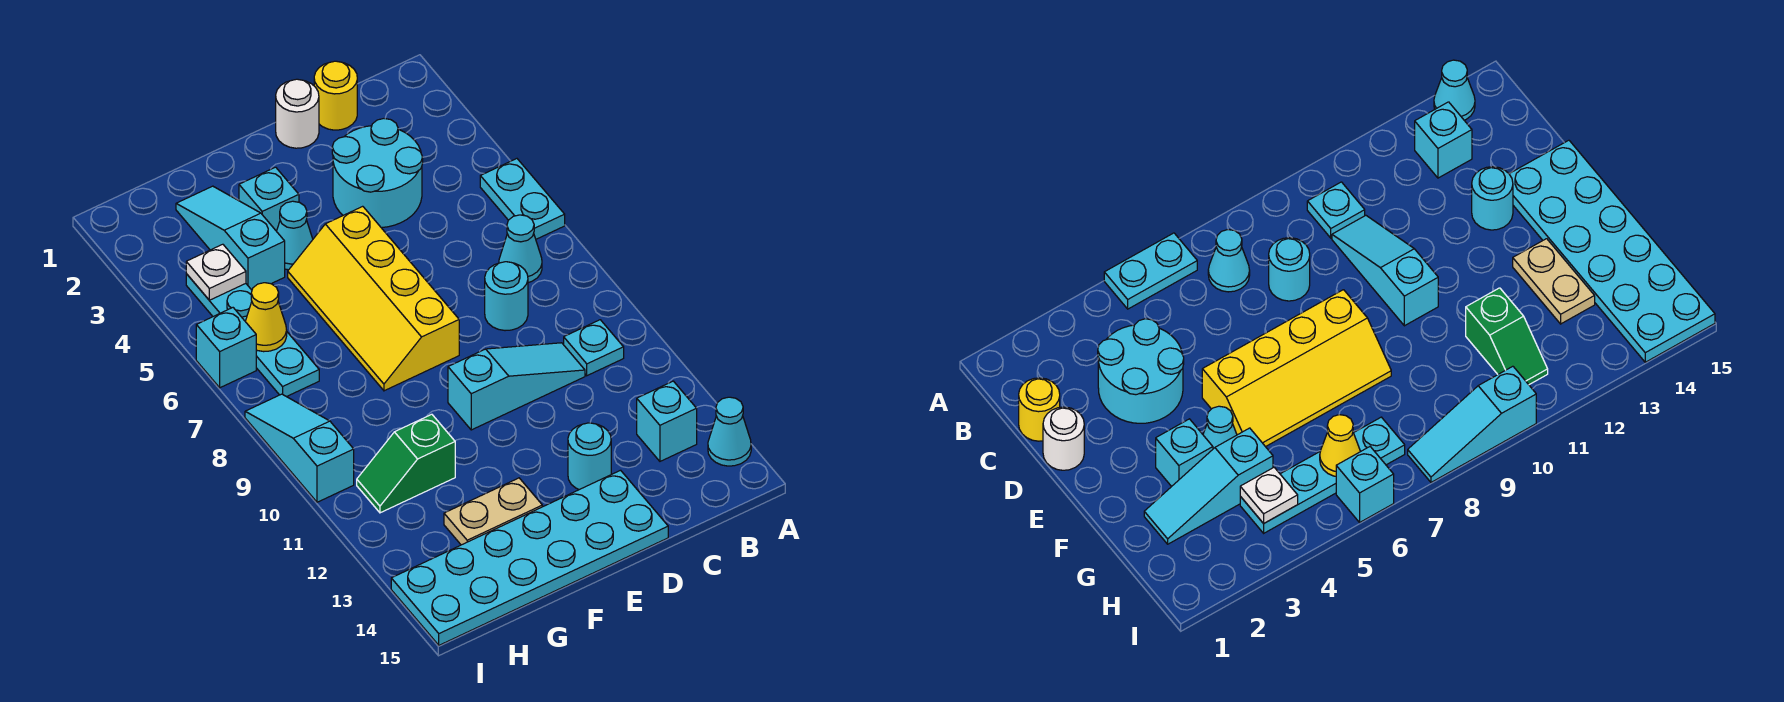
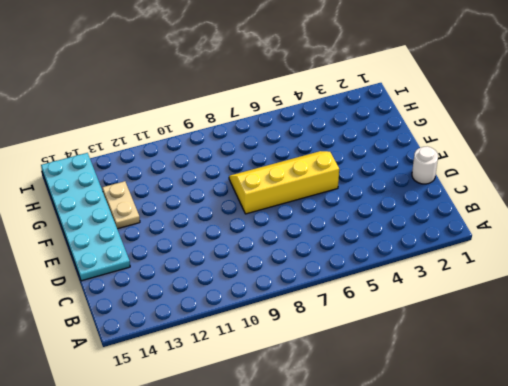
none -> cyan 1x2 plate [480,159,565,239]
none -> cyan 1x1 cone [708,397,751,466]
none -> cyan 1x1 cone [499,215,542,283]

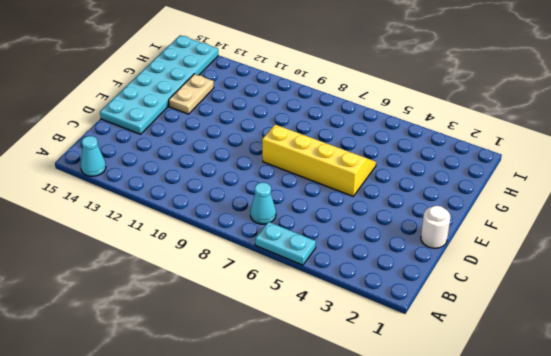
none -> cyan 1x1 plate [564,320,624,376]
none -> cyan 1x1 brick [637,381,697,461]
none -> yellow 1x1 round brick [314,61,357,130]

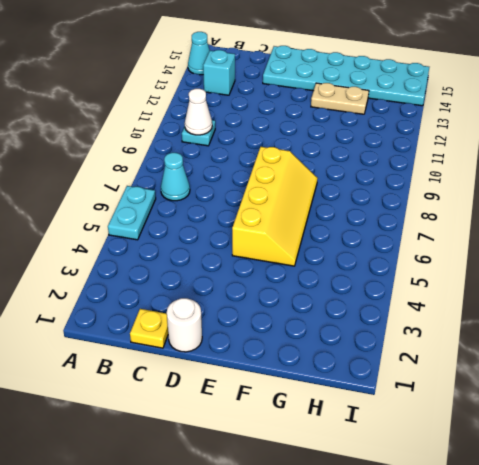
white 1x1 cone [185,89,212,135] -> none
yellow 1x1 plate [130,309,168,348] -> yellow 1x1 round brick [314,61,357,130]
none -> cyan 2x2 round brick [332,119,423,228]
none -> cyan 1x1 round brick [485,262,528,331]
none -> cyan 1x3 slope [448,343,585,430]

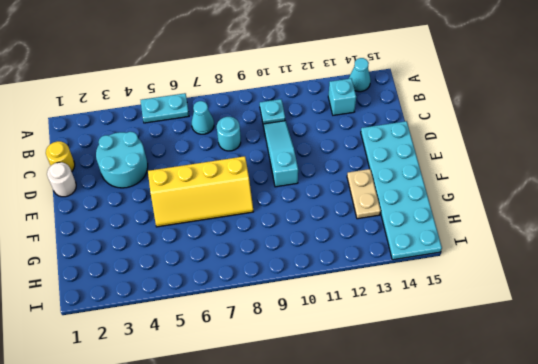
none -> cyan 1x1 round brick [568,423,611,490]
none -> cyan 1x1 brick [239,167,299,231]
none -> cyan 1x1 cone [277,201,313,270]

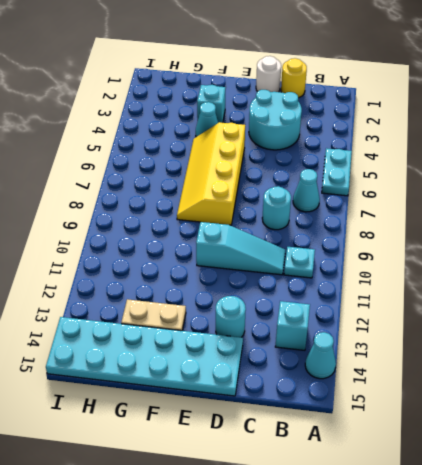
none -> cyan 1x3 slope [176,186,285,290]
none -> green 1x2 slope [357,414,455,513]
none -> cyan 1x4 plate [186,274,319,397]

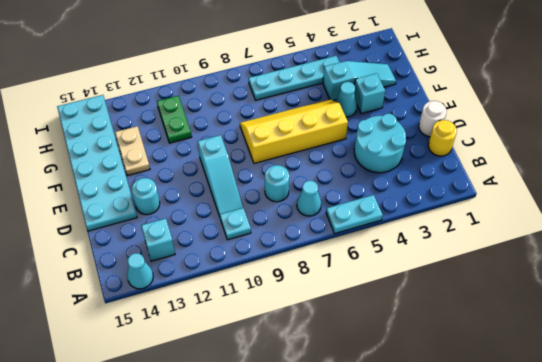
green 1x2 plate [157,96,192,143] -> green 1x2 slope [357,414,455,513]
none -> cyan 1x1 brick [196,308,256,388]
none -> cyan 1x3 slope [245,394,354,502]
none -> white 1x1 plate [186,244,246,300]

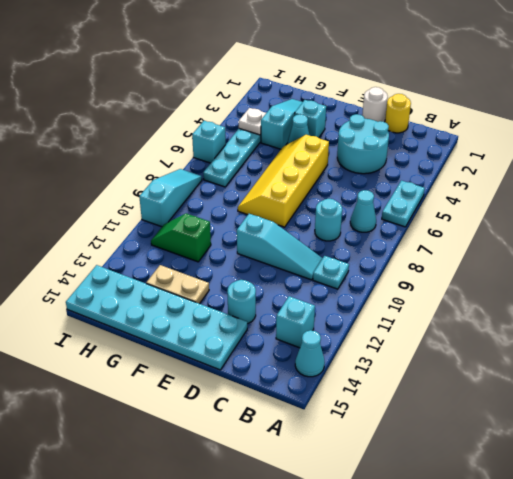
none -> yellow 1x1 cone [245,283,287,352]

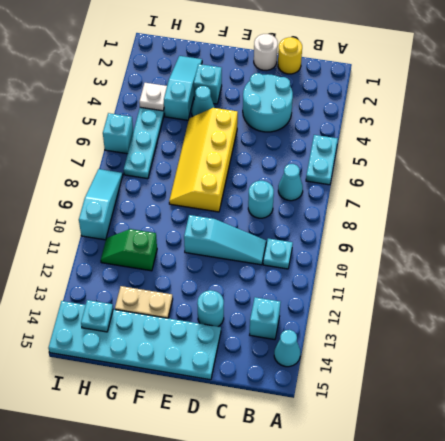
cyan 1x1 plate [81,300,113,332] -> none
none -> yellow 1x1 cone [245,283,287,352]

